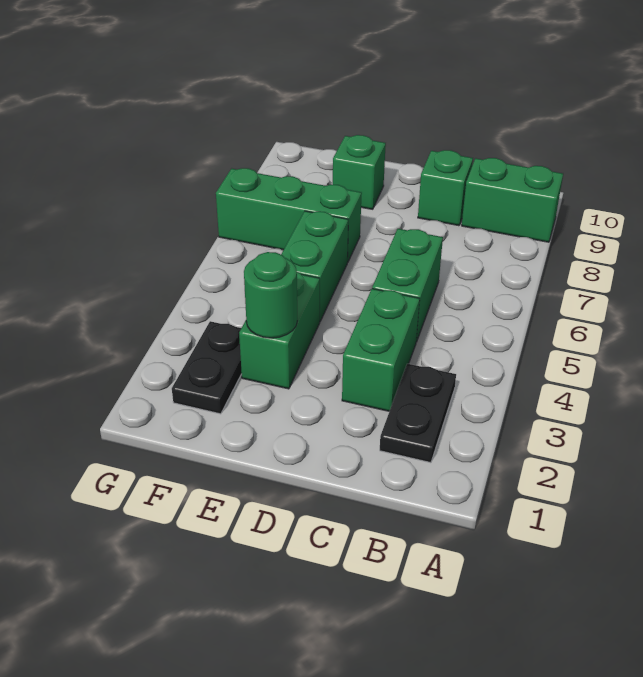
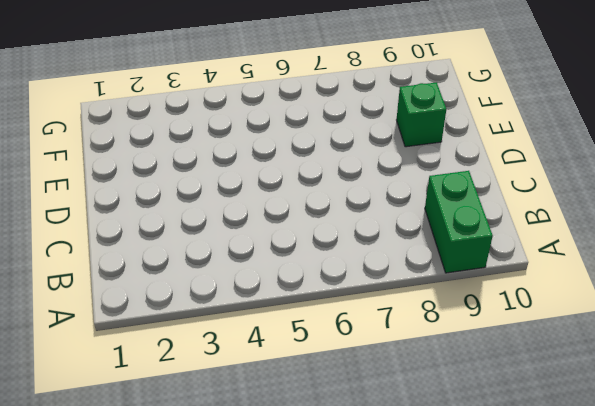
none -> black 1x2 plate [380,364,456,463]
none -> green 1x2 brick [342,289,420,411]

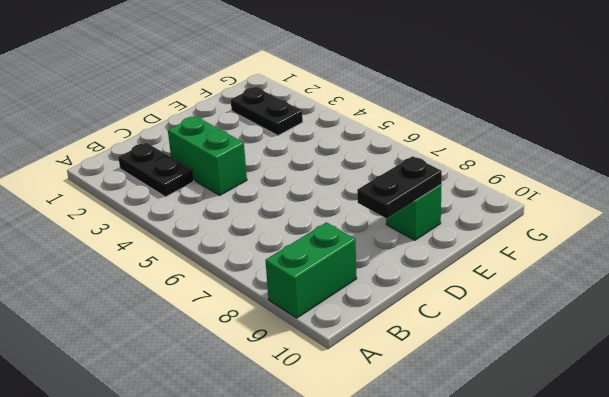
black 1x2 plate [357,156,442,219] -> none
none -> green 1x2 brick [372,229,443,342]
none -> green 1x1 brick [418,150,473,226]

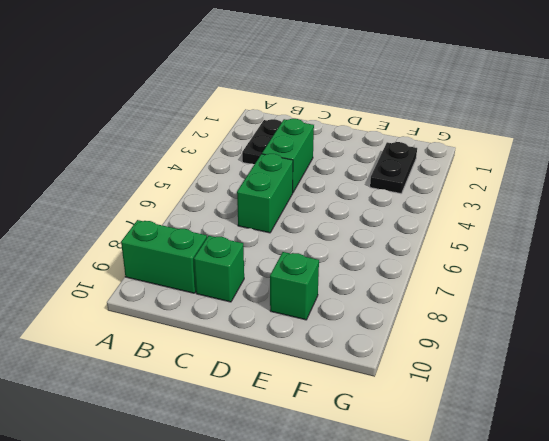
none -> green 1x2 brick [239,272,320,389]
none -> green 1x2 brick [281,211,348,321]

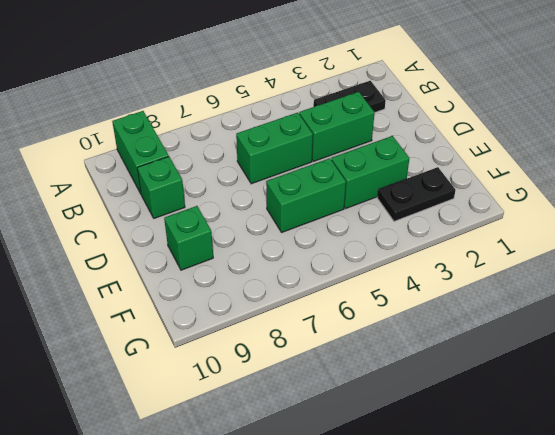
none -> green 1x3 brick [216,168,362,263]
none -> green 1x1 round brick [244,252,297,338]

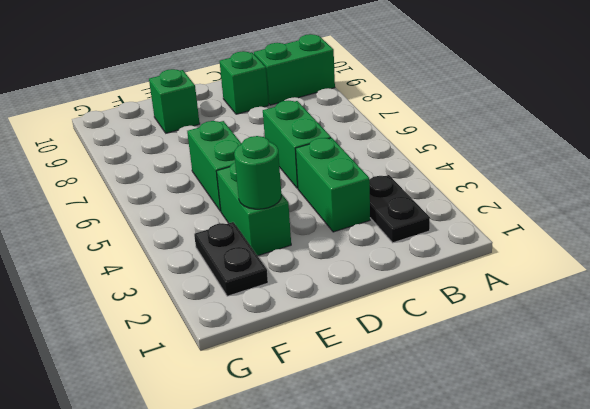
none -> green 1x3 brick [216,168,362,263]

